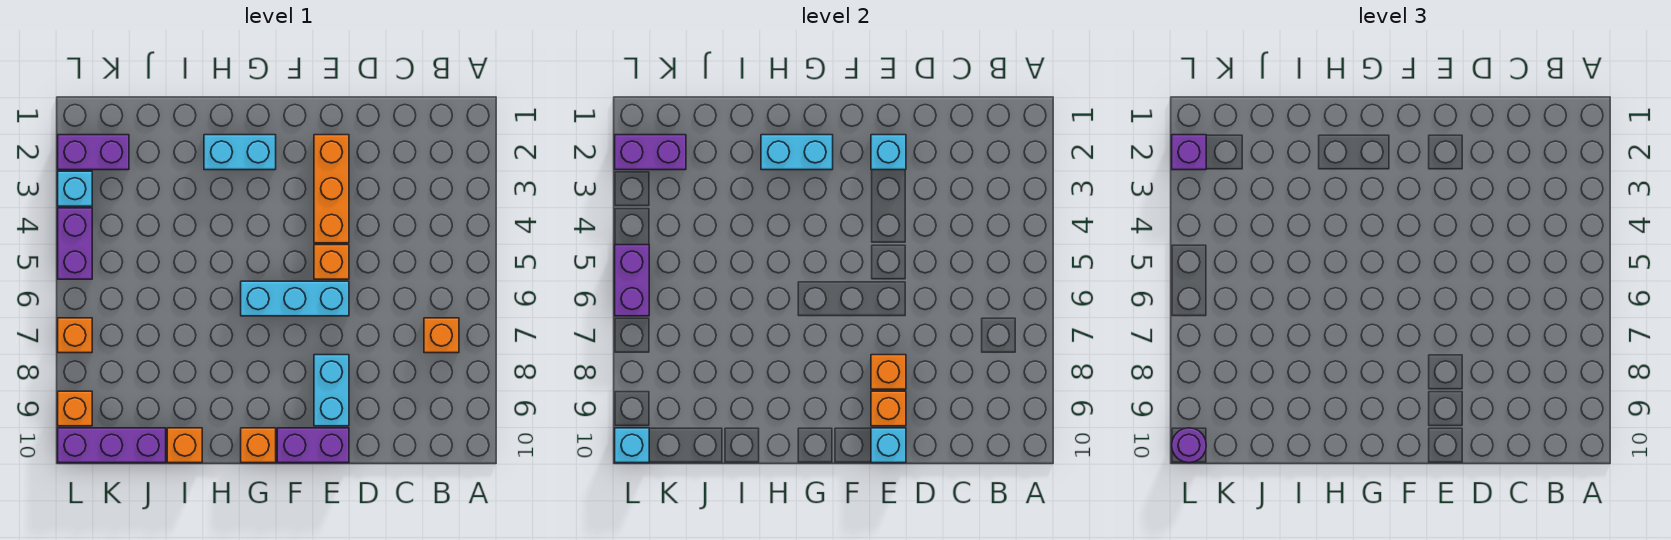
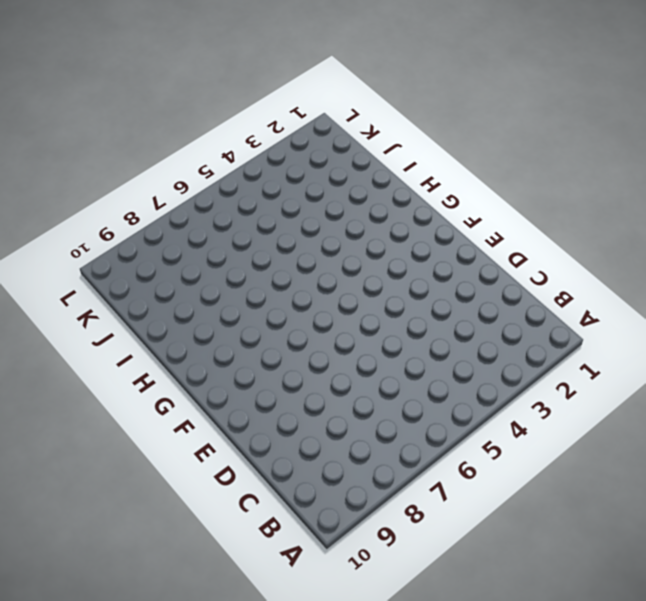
none -> orange 1x1 brick [424,318,459,353]
none -> orange 1x3 brick [314,135,349,243]
none -> orange 1x1 brick [314,245,349,279]

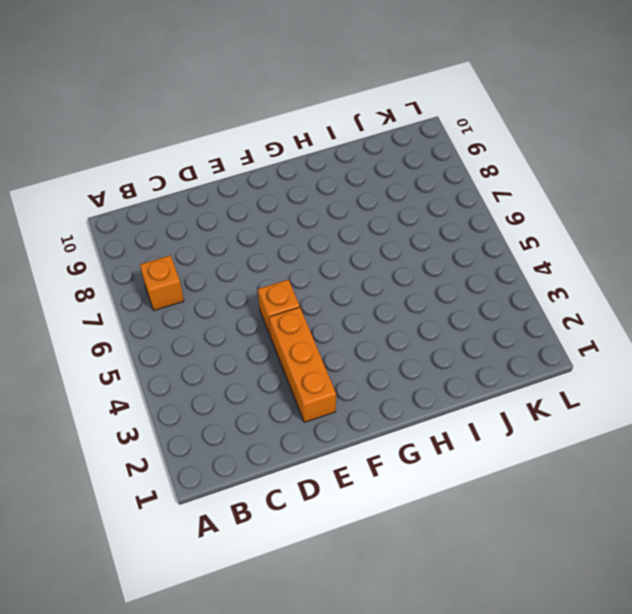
none -> cyan 1x3 brick [241,281,349,316]
none -> cyan 1x2 brick [314,355,349,426]
none -> purple 1x2 brick [277,428,349,463]

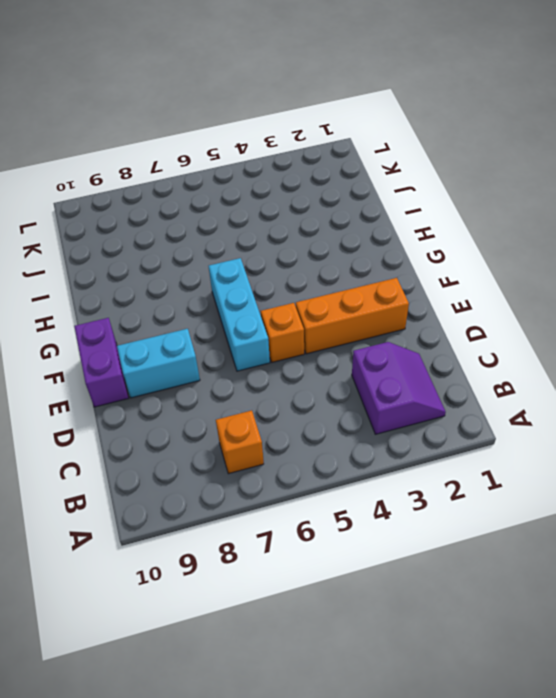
purple 2x2 slope [352,342,446,434] -> none
none -> cyan 1x2 brick [204,135,276,170]
none -> orange 1x1 brick [241,428,276,463]
none -> orange 1x1 brick [167,428,202,463]

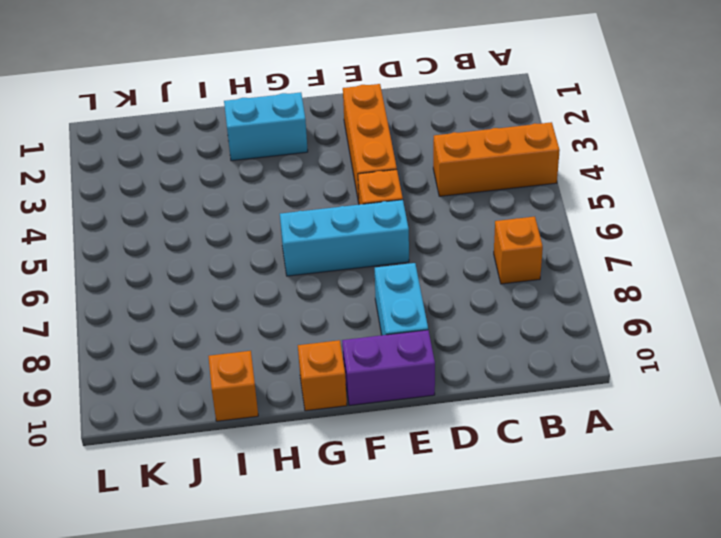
orange 1x3 brick [433,122,560,196] -> none
none -> purple 1x3 brick [58,428,166,463]
none -> purple 1x2 brick [58,135,129,170]
none -> cyan 1x1 brick [58,171,92,206]

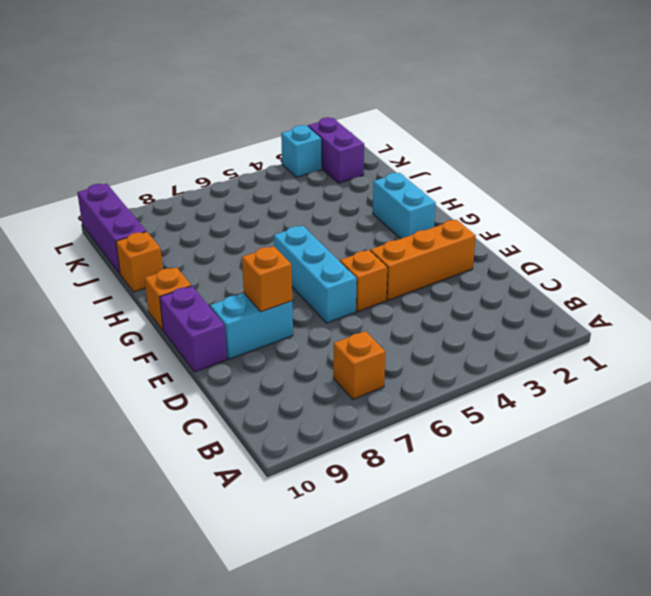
none -> purple 1x2 brick [58,208,92,279]
none -> orange 1x1 brick [58,318,92,353]
none -> orange 1x1 brick [58,391,92,426]

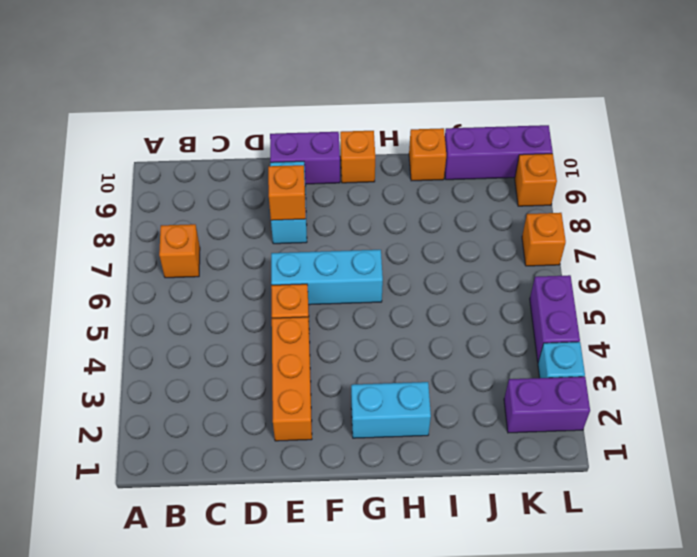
none -> cyan 1x1 brick [871,135,906,170]
none -> orange 1x1 brick [871,391,906,426]
none -> cyan 1x1 brick [871,428,906,463]

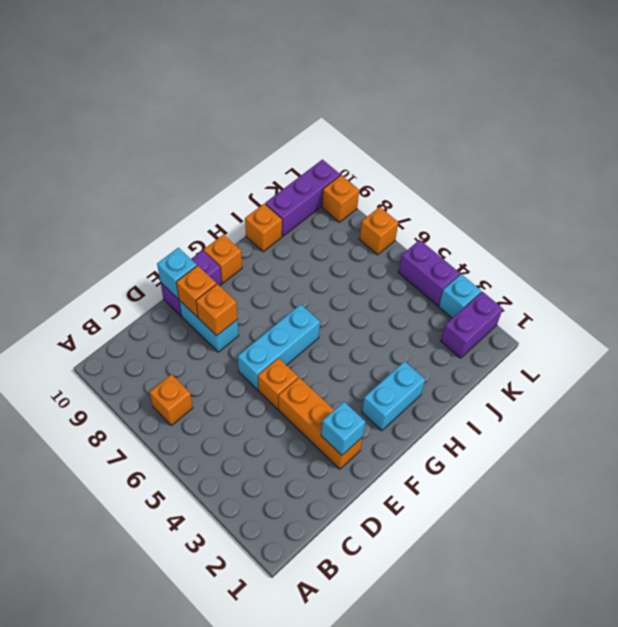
none -> cyan 1x2 brick [761,135,833,170]
none -> purple 1x2 brick [615,135,686,170]
none -> purple 1x2 brick [615,245,649,316]

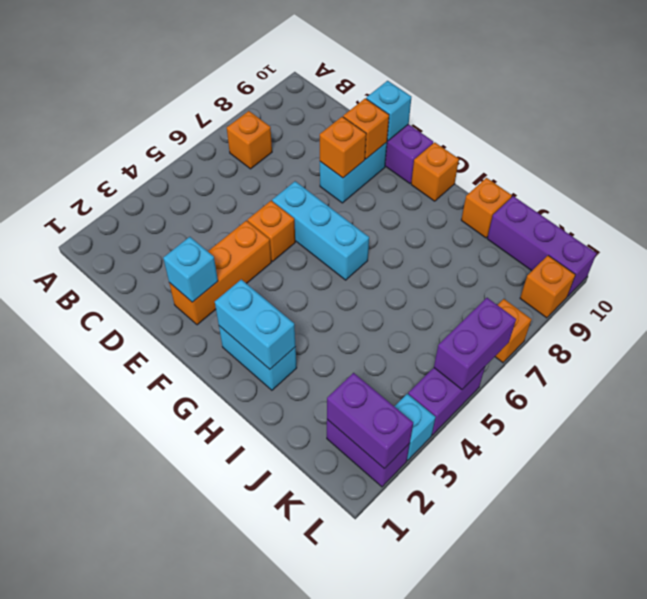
none -> cyan 1x1 brick [615,428,649,463]
none -> purple 1x1 brick [1172,135,1206,170]
none -> purple 1x1 round brick [1172,428,1206,463]

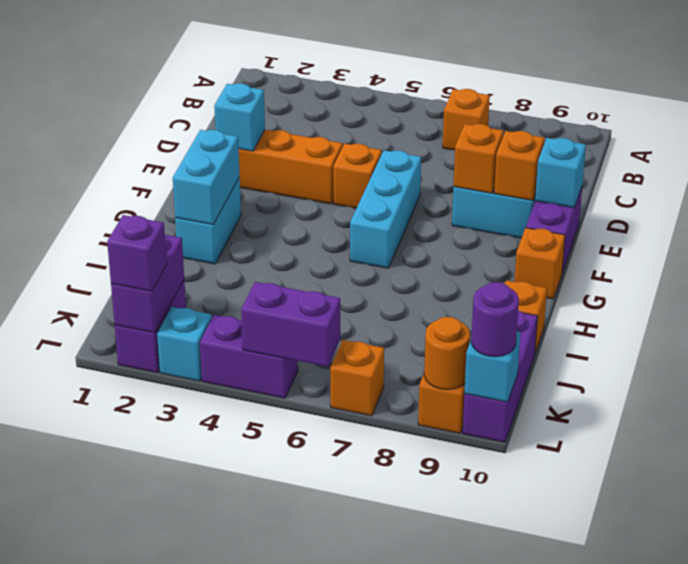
orange 1x1 round brick [424,317,470,390] -> none

